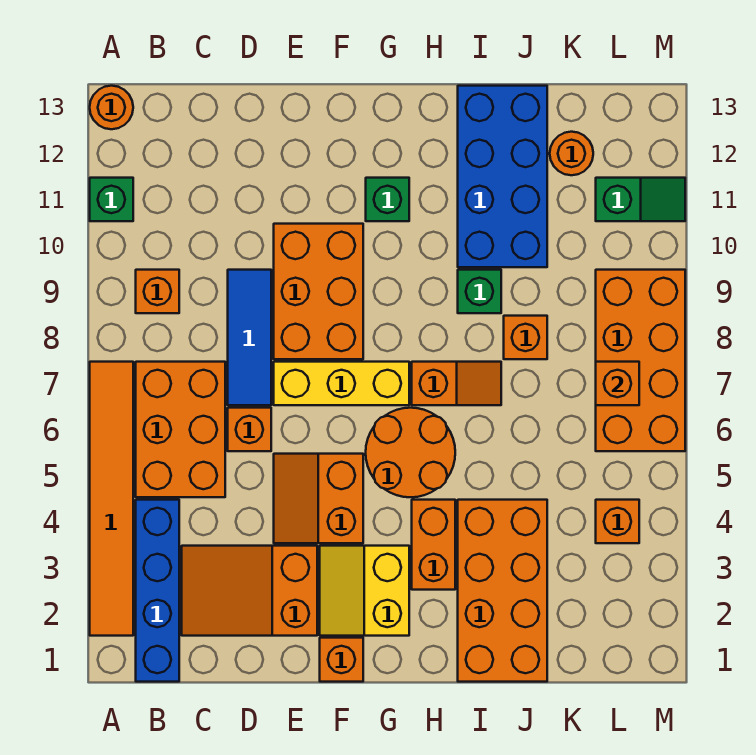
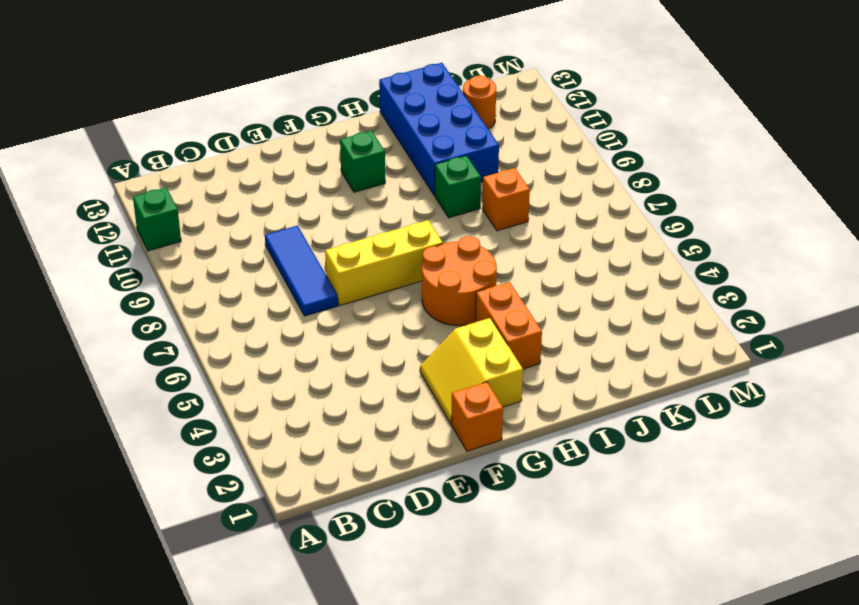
none -> orange 1x6 tile [90,362,133,636]
none -> orange 1x1 round brick [90,86,133,129]
none -> blue 1x4 brick [136,500,179,682]

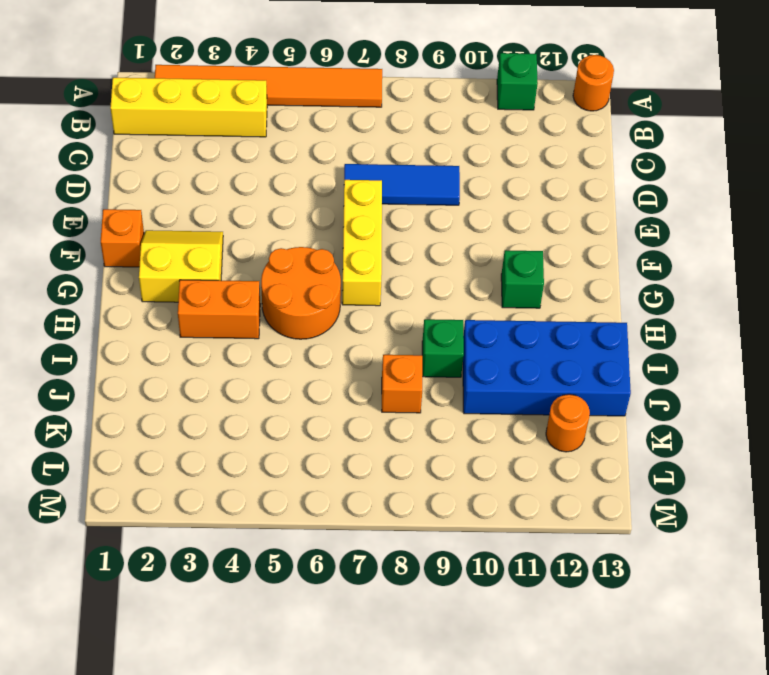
yellow 1x4 brick [110,78,267,137] -> blue 1x4 brick [136,500,179,682]
none -> orange 2x3 brick [136,362,225,497]
none -> orange 1x1 brick [136,270,179,313]
none -> orange 2x3 slope [182,546,317,636]

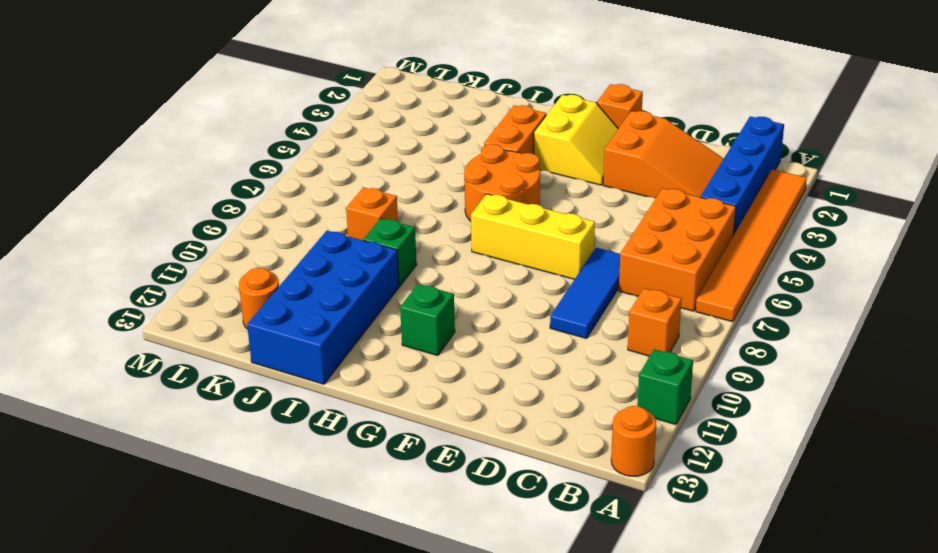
none -> orange 1x1 brick [228,408,271,451]
none -> orange 2x2 slope [274,454,363,543]
none -> orange 2x3 brick [274,224,363,359]

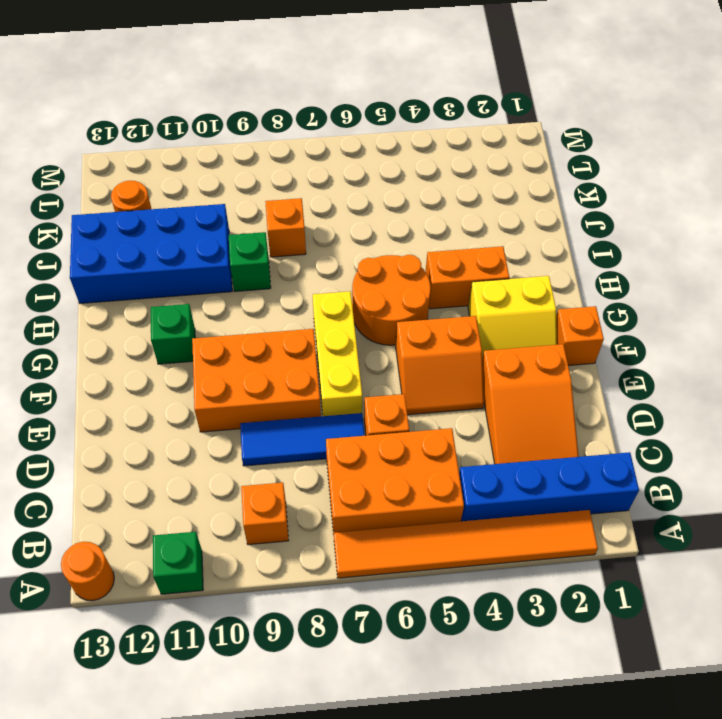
none -> orange 1x2 slope [412,362,501,405]
none -> orange 2x4 brick [458,500,547,682]
none -> orange 1x1 brick [596,500,639,543]

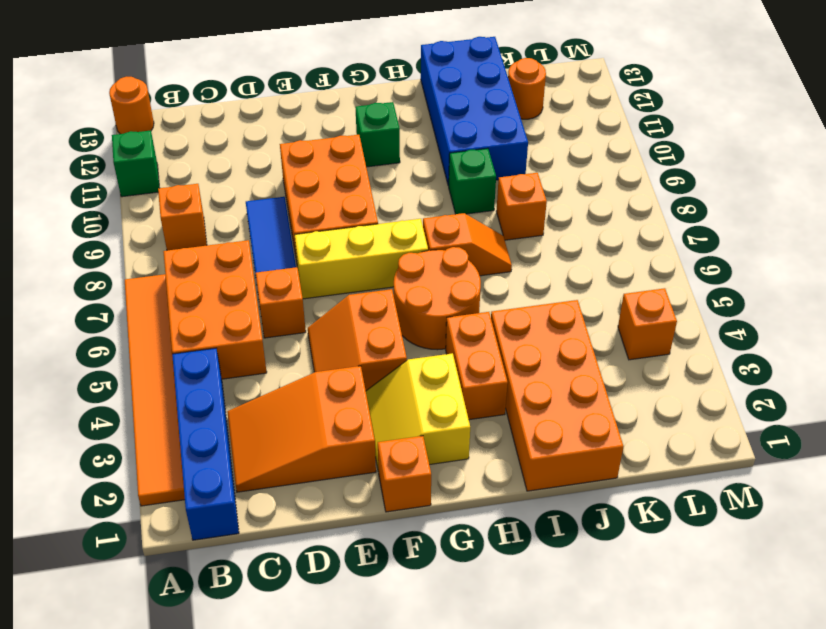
none -> orange 2x4 brick [596,270,685,451]
none -> green 1x2 slope [596,178,685,221]
none -> orange 1x1 brick [596,362,639,405]

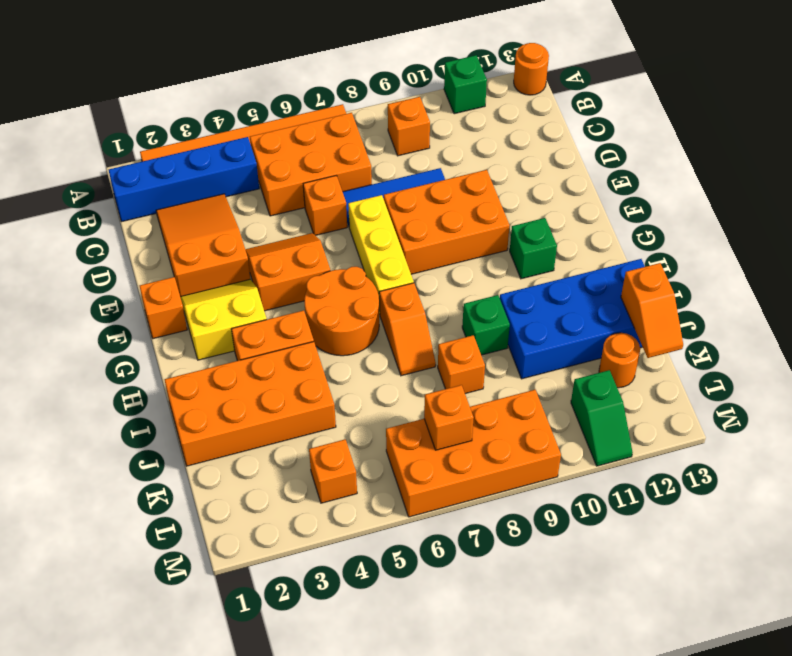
orange 1x2 slope [621,263,683,358] -> none

